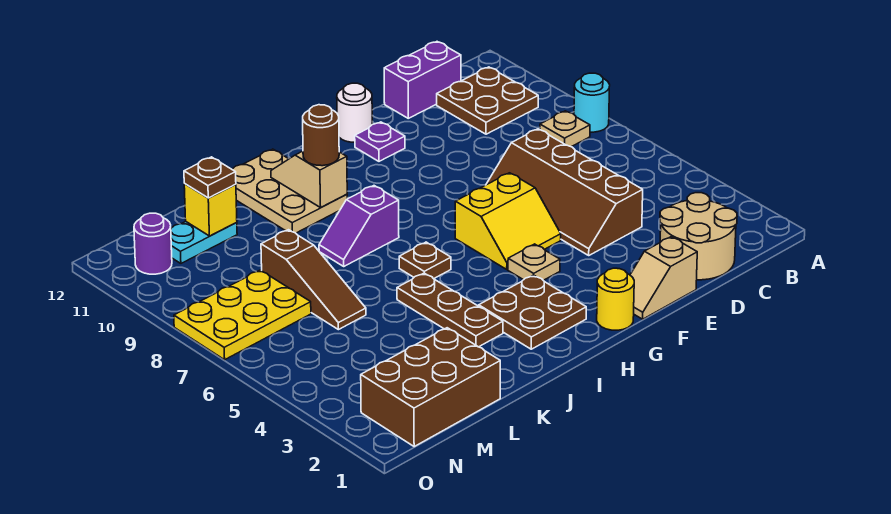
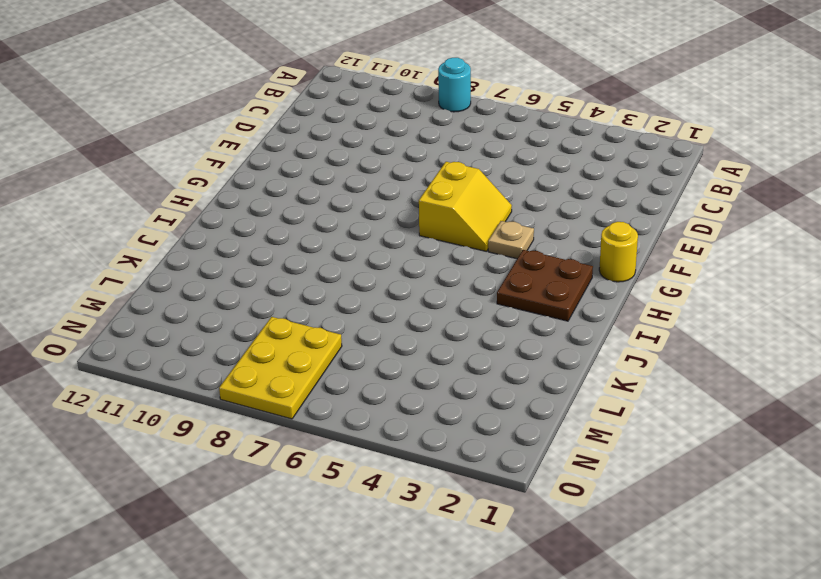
none -> tan 1x1 plate [540,111,590,147]
none -> brown 2x2 plate [437,67,538,134]
none -> tan 2x2 round brick [660,193,737,280]

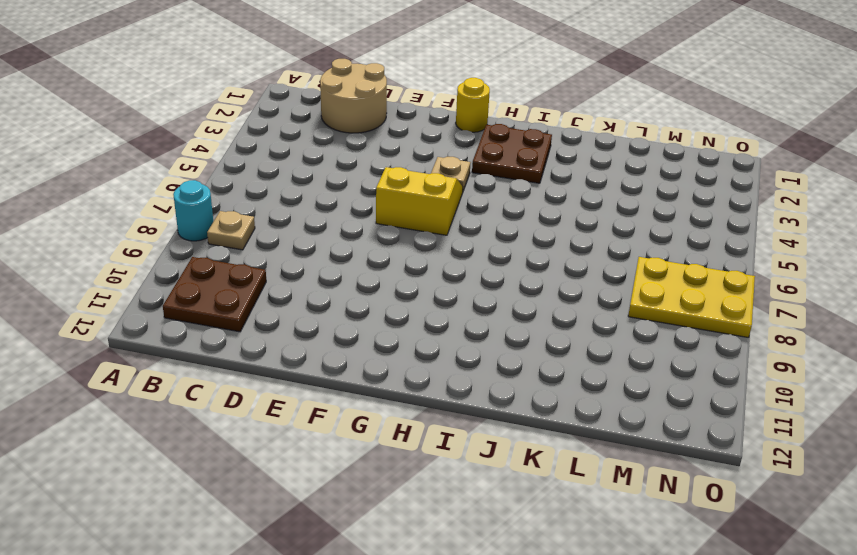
none -> purple 1x2 brick [384,42,461,118]
none -> brown 2x4 slope [486,129,643,255]
none -> tan 1x2 slope [630,237,697,319]

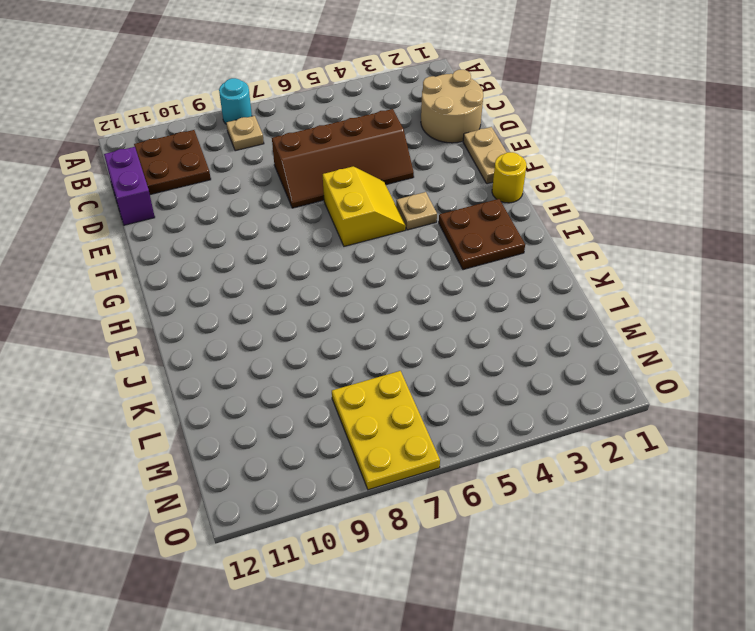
tan 1x2 plate [463,127,507,184] -> tan 1x2 slope [630,237,697,319]
none -> purple 1x1 plate [355,122,405,161]
none -> white 1x1 round brick [337,83,372,142]
none -> brown 1x1 plate [399,242,451,279]

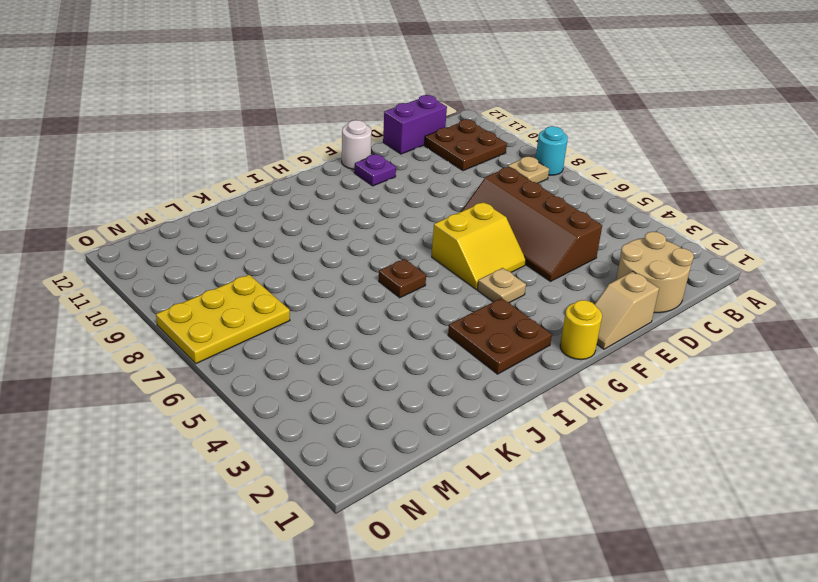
none -> purple 1x2 slope [319,186,399,266]
none -> tan 2x3 plate [232,149,347,233]
none -> brown 1x3 plate [397,273,503,347]

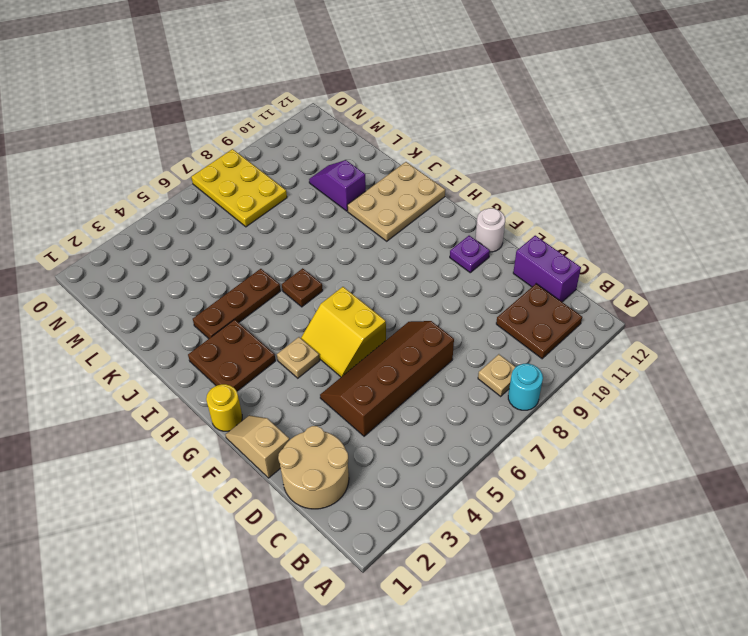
purple 1x2 slope [309,160,366,211] -> purple 1x2 slope moved to [319,186,399,266]
none -> brown 2x3 brick [361,328,500,446]
none -> brown 1x3 slope [261,230,366,330]
none -> cyan 1x2 plate [171,222,237,263]

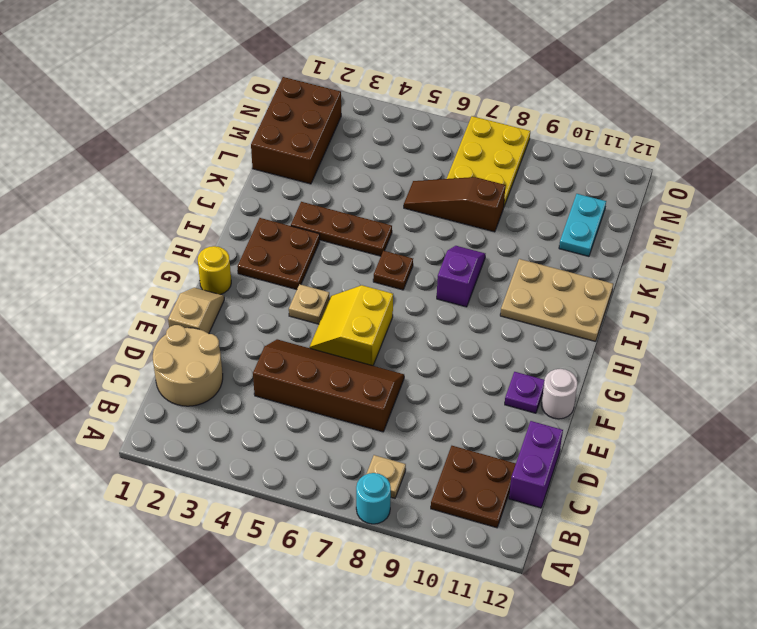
none -> purple 1x1 round brick [134,213,172,274]
none -> tan 1x2 slope [271,151,347,208]
none -> yellow 1x1 brick [184,183,237,236]

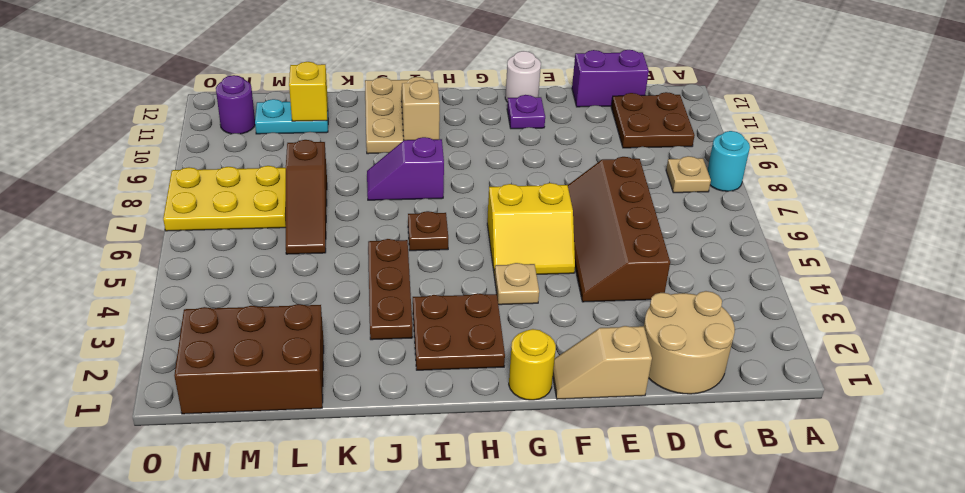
none -> brown 1x1 round brick [303,105,339,166]
none -> brown 1x1 plate [184,157,236,198]

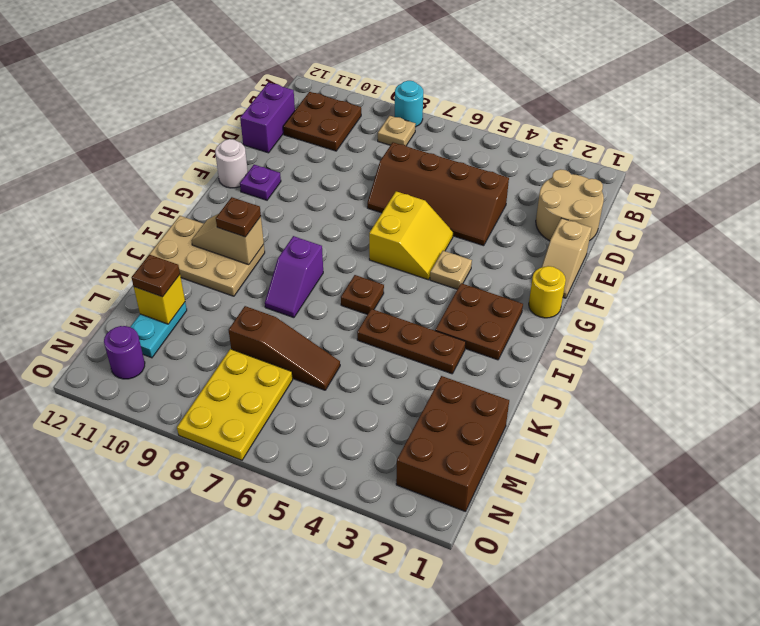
brown 1x1 plate [216,197,261,237] -> brown 1x1 round brick [303,105,339,166]

